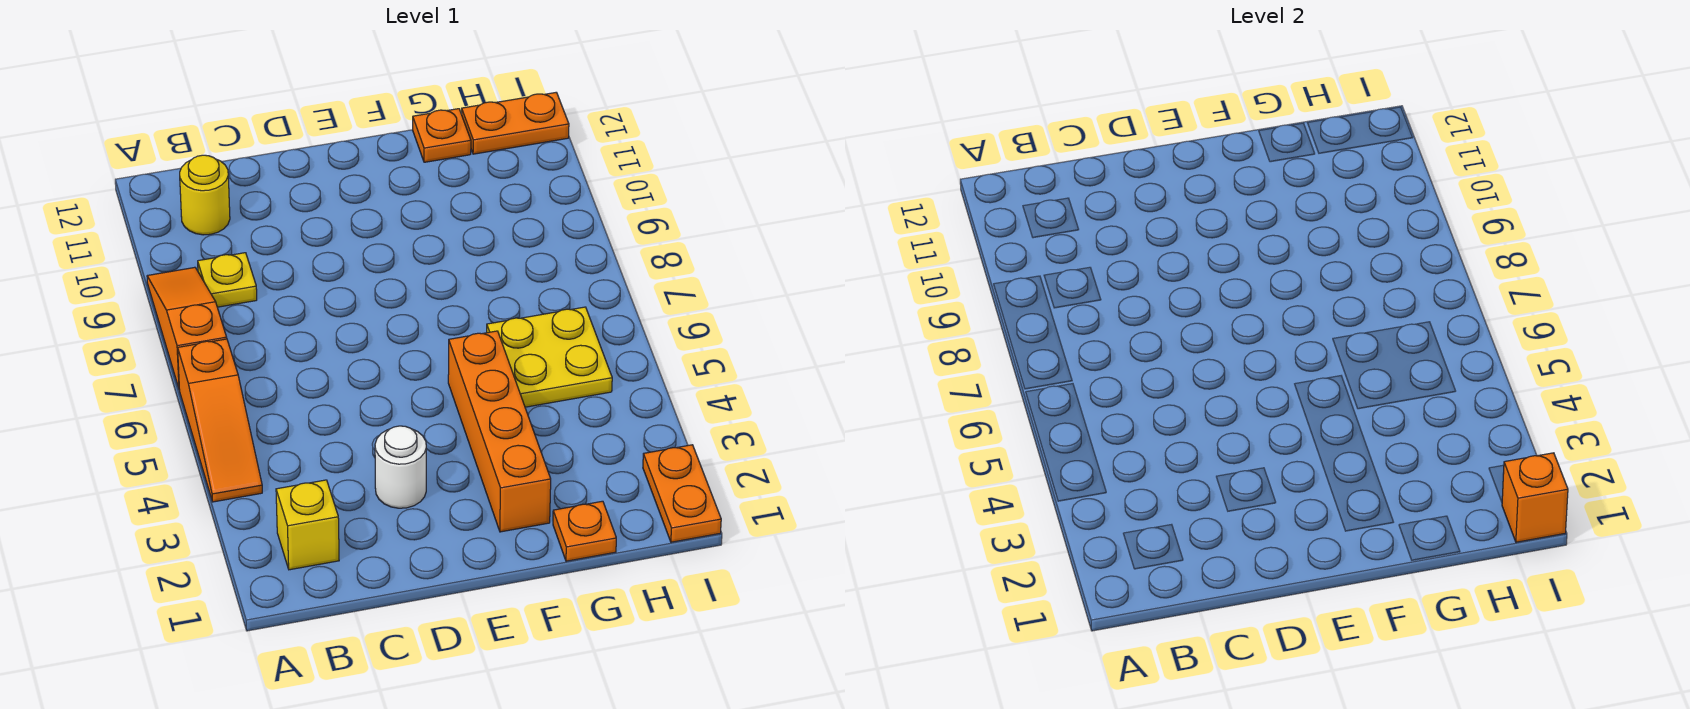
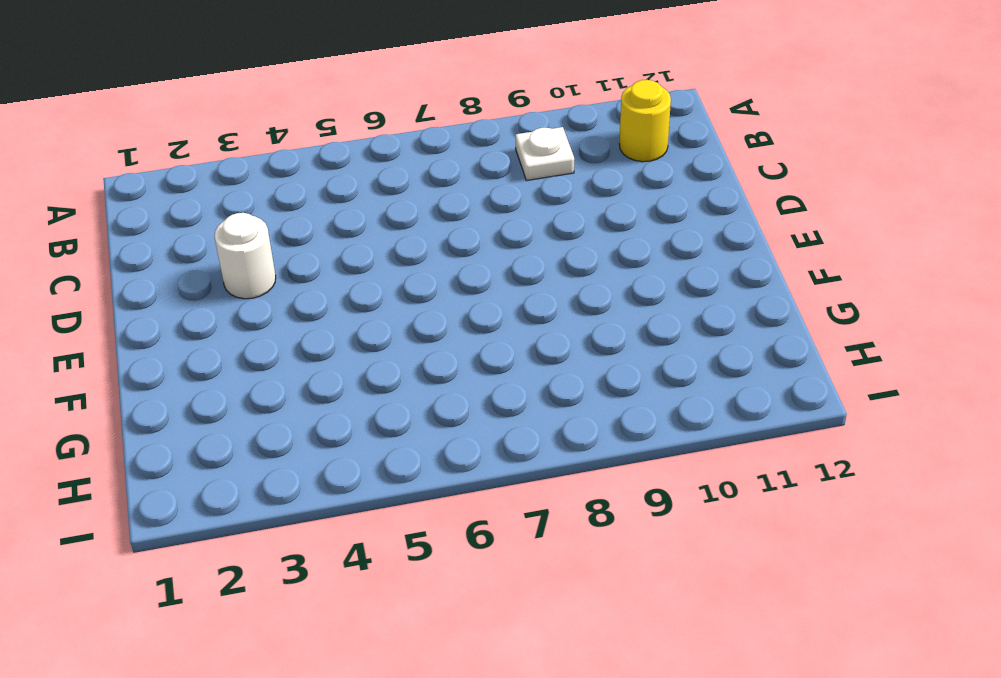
white 1x1 plate [516,127,574,180] -> yellow 1x1 plate [198,253,257,307]
none -> orange 1x3 slope [178,339,262,502]
none -> orange 1x3 slope [147,267,227,388]
none -> yellow 1x1 brick [276,480,339,570]

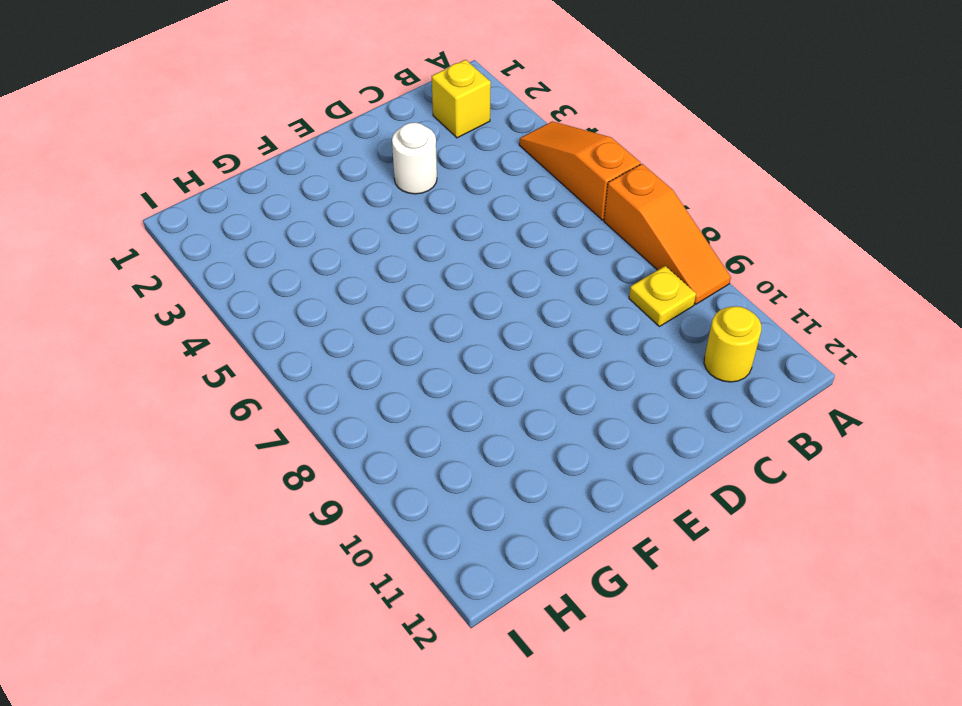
none -> orange 1x4 brick [448,331,551,532]
none -> orange 1x1 plate [553,501,616,561]
none -> yellow 2x2 plate [487,307,612,407]

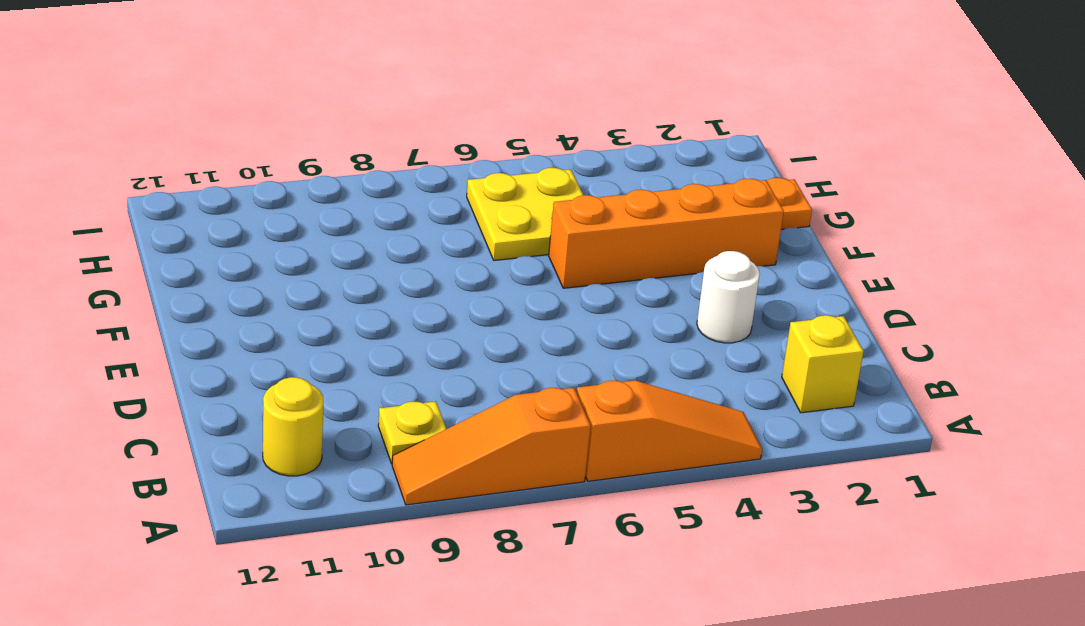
none -> orange 1x1 plate [413,109,471,162]
none -> orange 1x2 plate [462,92,569,154]
none -> orange 1x2 plate [643,445,721,542]

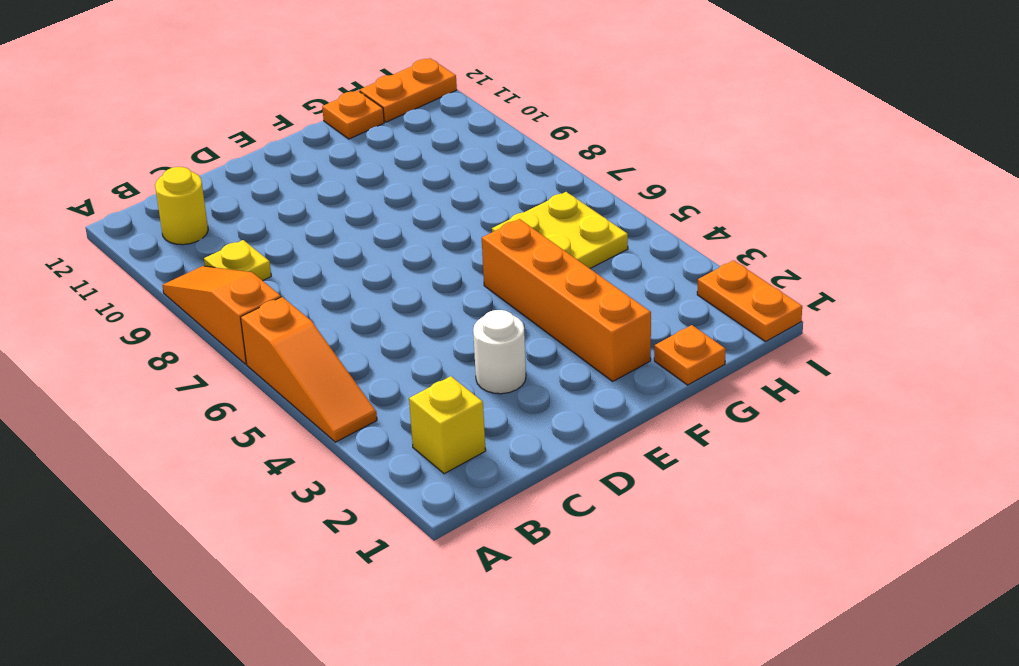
none -> orange 1x1 brick [1502,453,1568,542]

